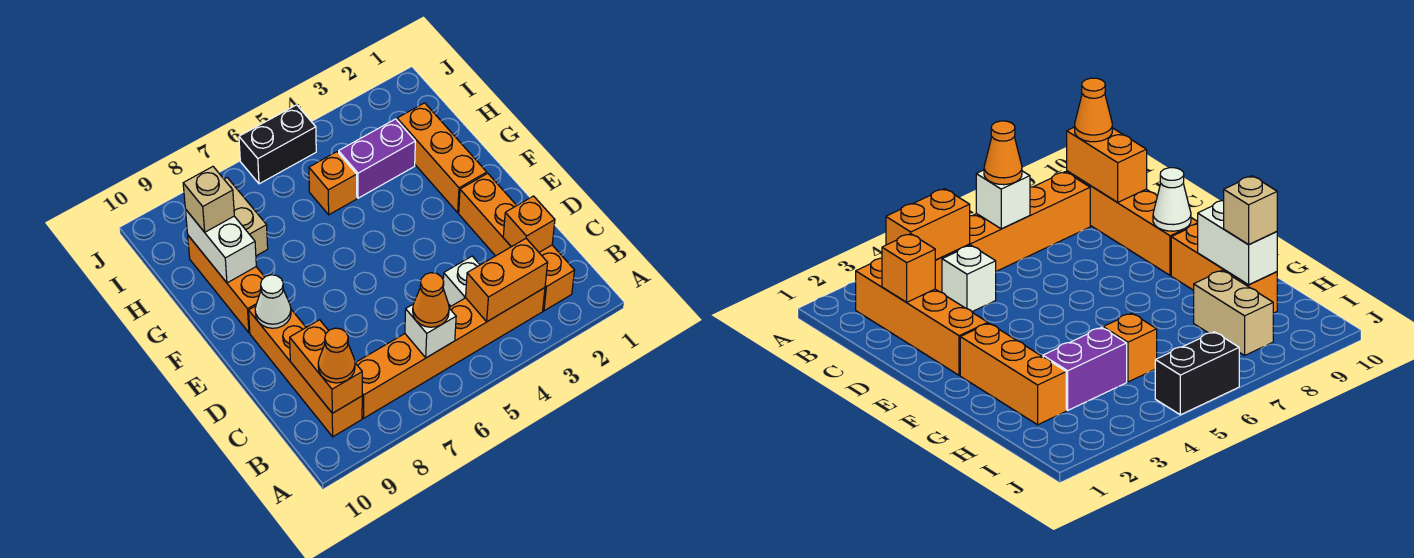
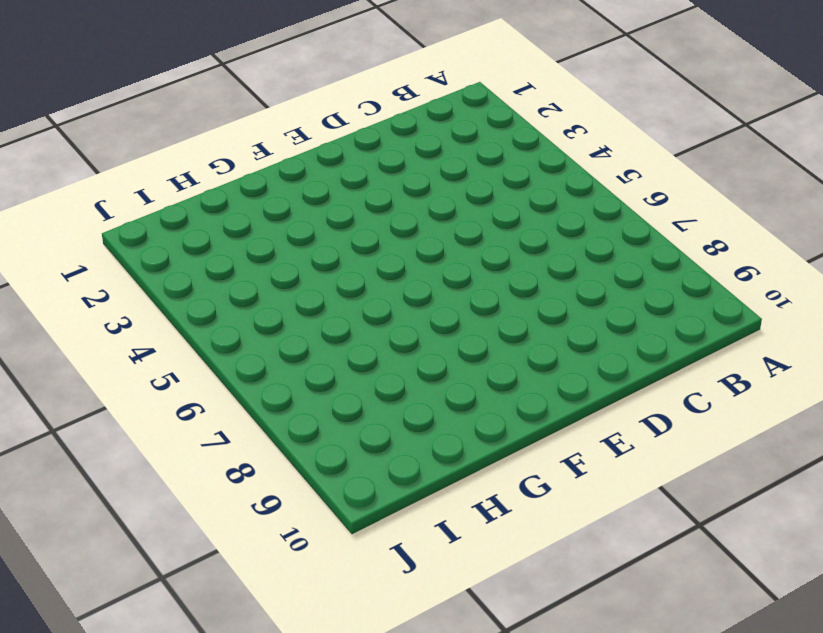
none -> orange 1x4 brick [459,173,575,311]
none -> orange 1x6 brick [356,288,545,418]
none -> orange 1x4 brick [249,306,362,437]

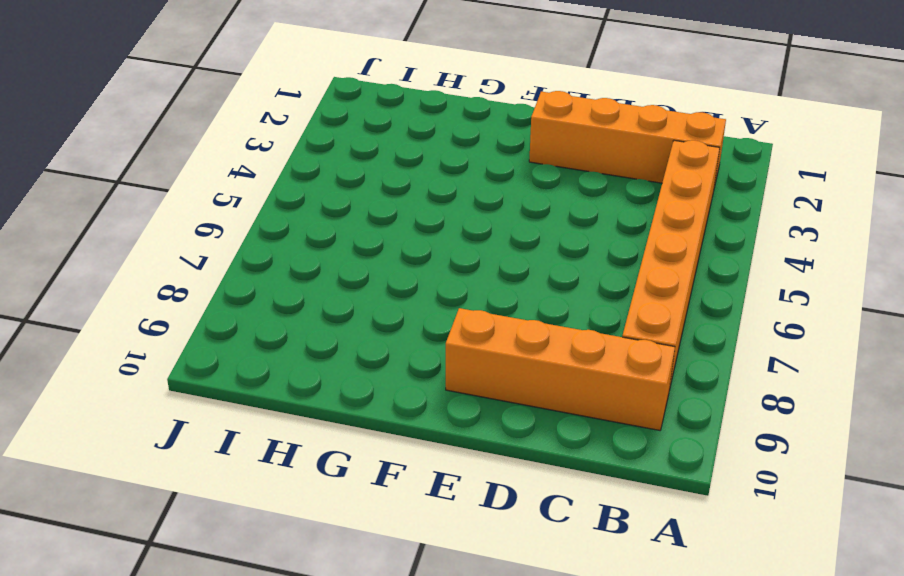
none -> white 1x1 brick [443,256,480,306]
none -> orange 1x3 brick [397,103,487,213]
none -> orange 1x3 brick [188,236,264,333]

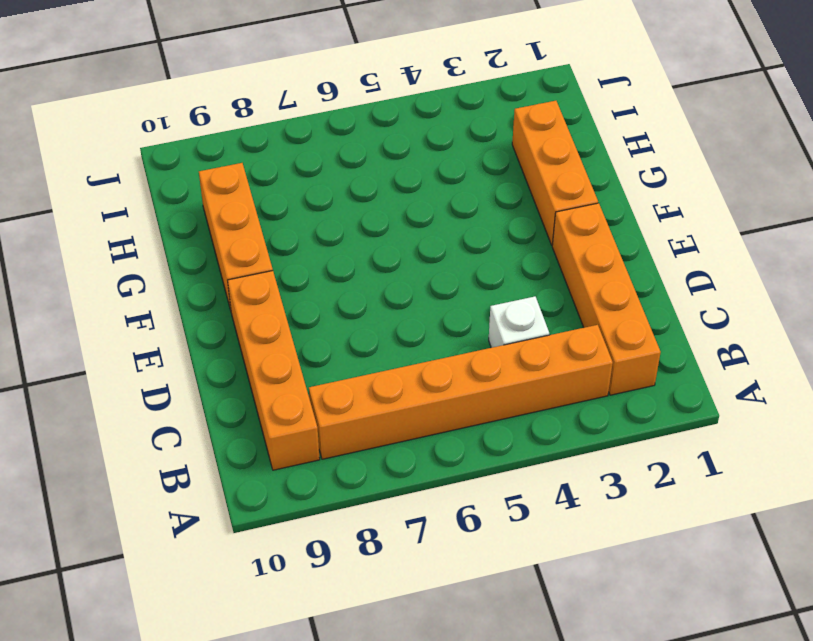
none -> purple 1x2 brick [339,119,415,198]
none -> orange 1x1 brick [309,152,357,215]
none -> tan 1x2 brick [224,178,268,256]

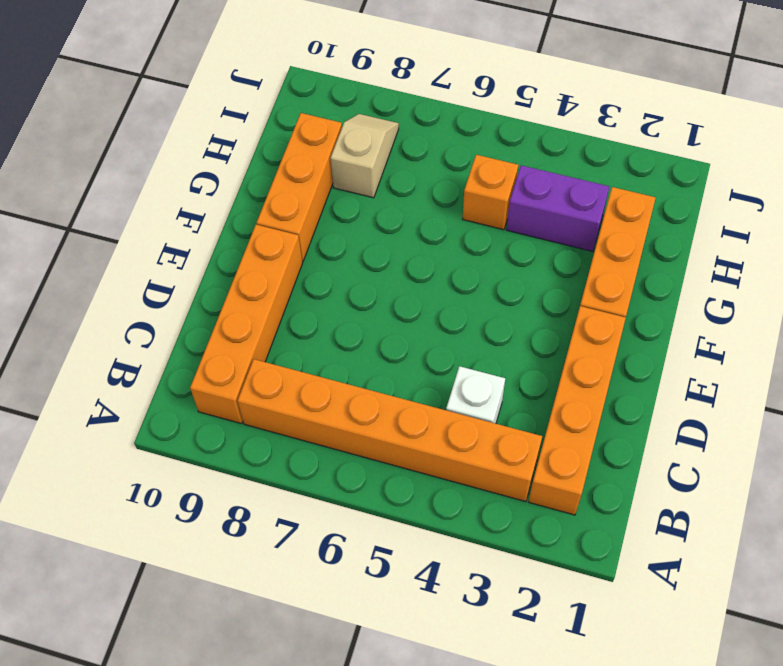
tan 1x2 slope [331,114,399,198] -> tan 1x2 brick [224,178,268,256]
none -> black 1x2 brick [239,105,316,184]
none -> orange 1x2 brick [466,239,548,322]
none -> white 1x1 brick [405,305,456,358]

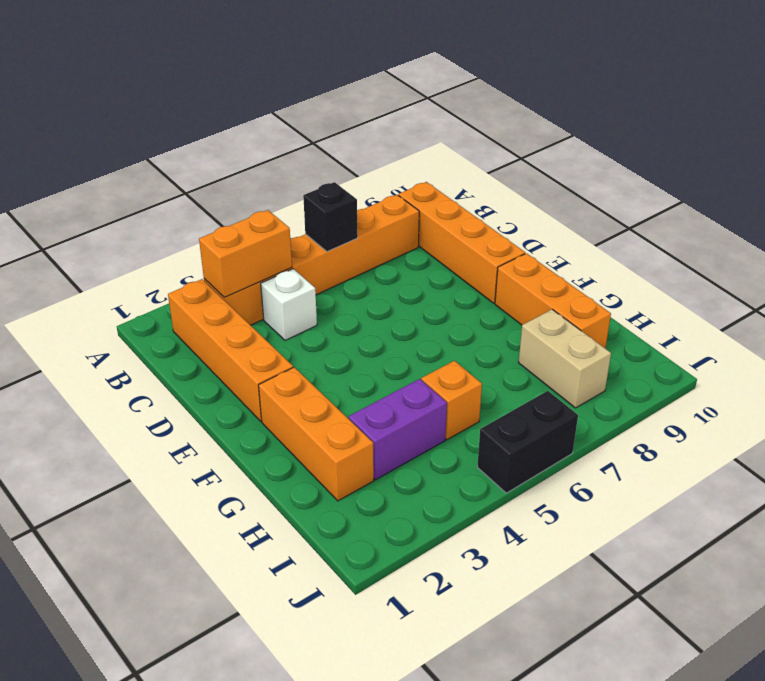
black 1x1 brick [303,182,358,252] -> white 1x1 brick [405,305,456,358]
none -> orange 1x2 brick [290,320,362,413]
none -> orange 1x1 brick [503,196,555,252]
none -> white 1x1 cone [255,275,291,328]

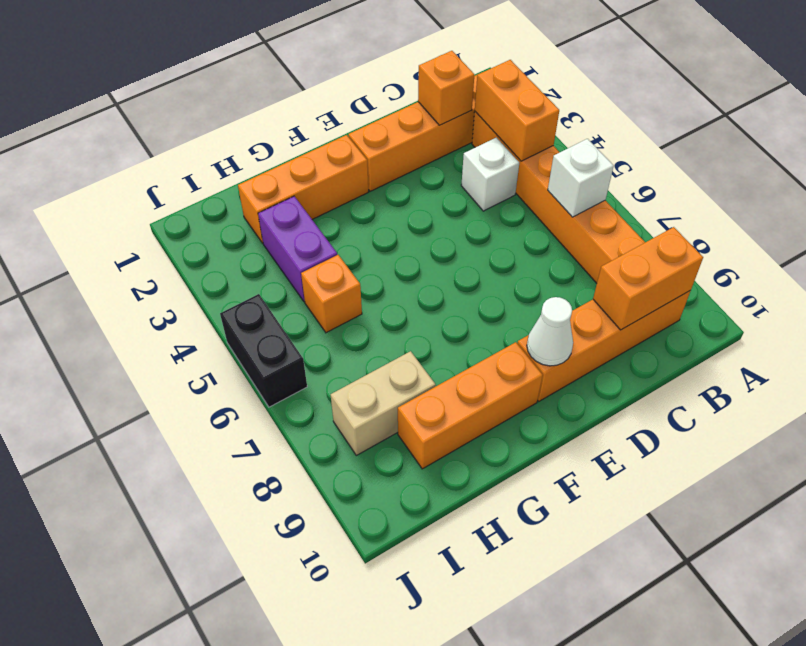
none -> white 1x2 brick [185,209,256,283]
none -> orange 1x1 cone [413,273,449,327]
none -> orange 1x1 cone [318,328,355,383]

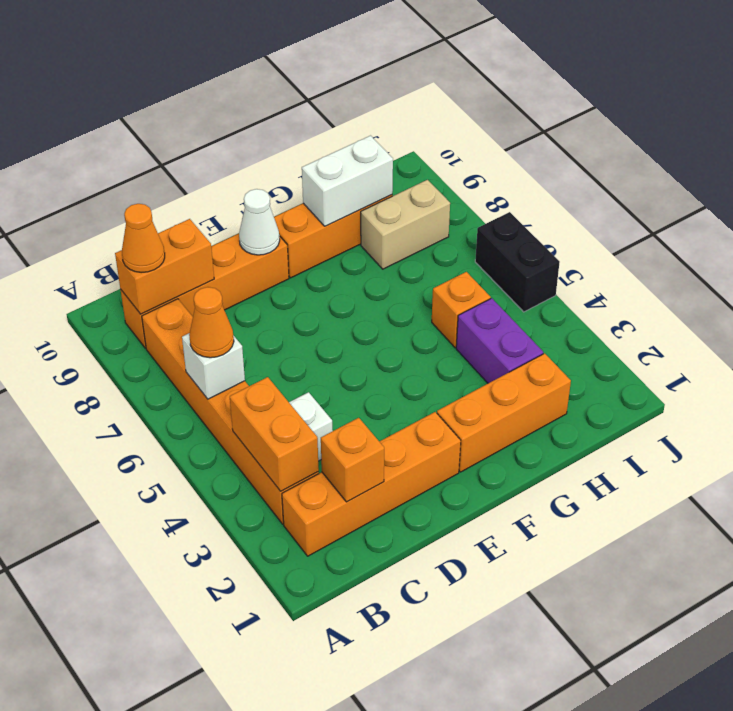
none -> tan 1x1 brick [183,167,234,232]

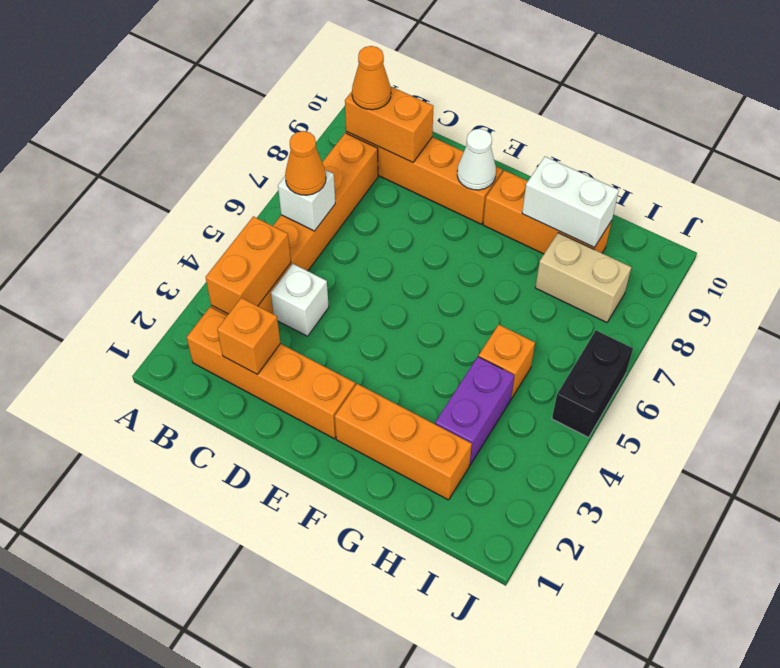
none -> tan 1x1 brick [183,167,234,232]

